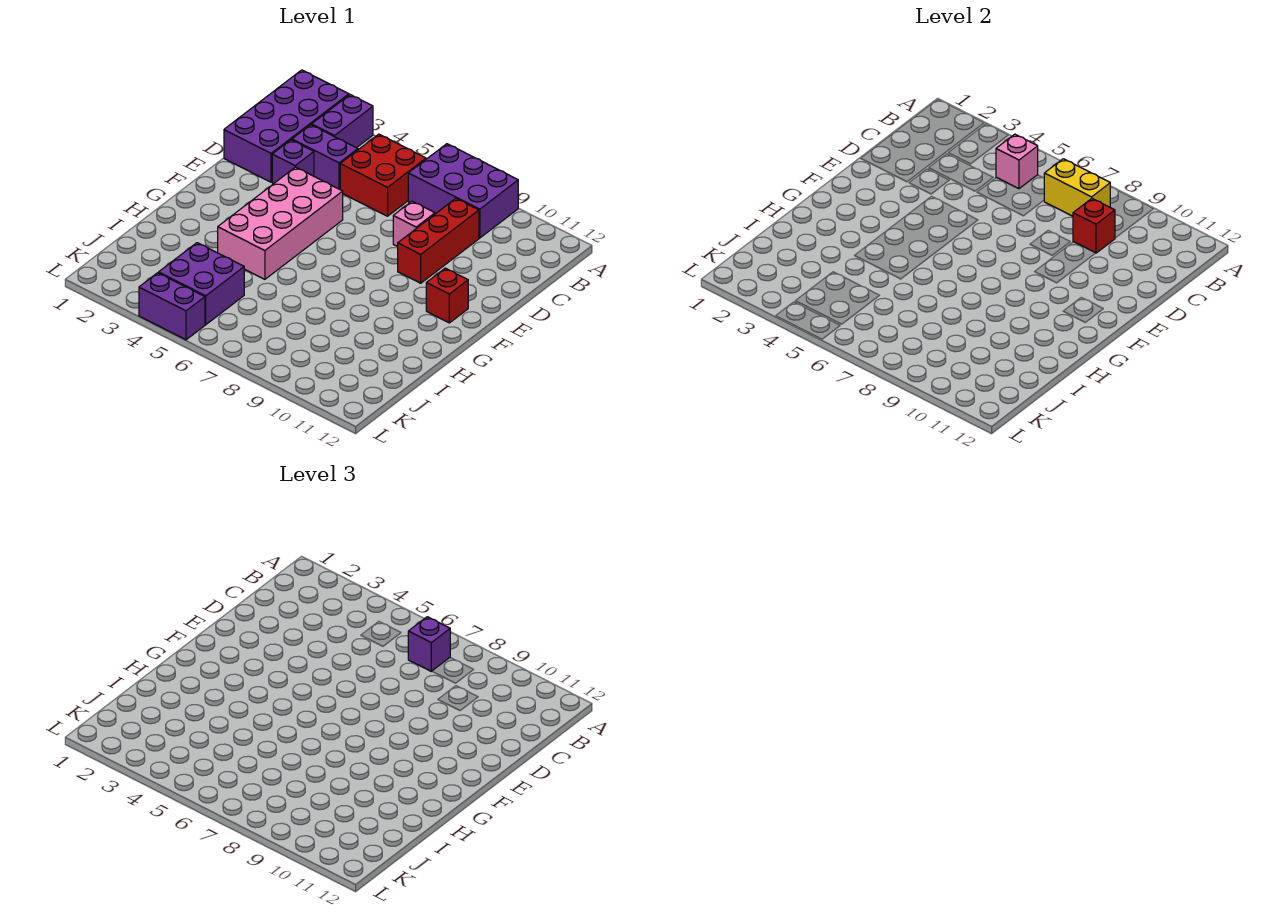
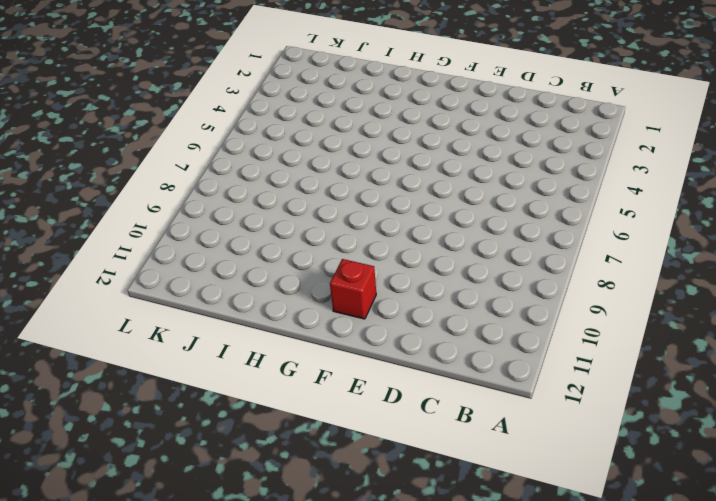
none -> purple 2x4 brick [224,70,349,182]
none -> purple 1x2 brick [312,95,373,148]
none -> purple 2x3 brick [408,144,518,238]

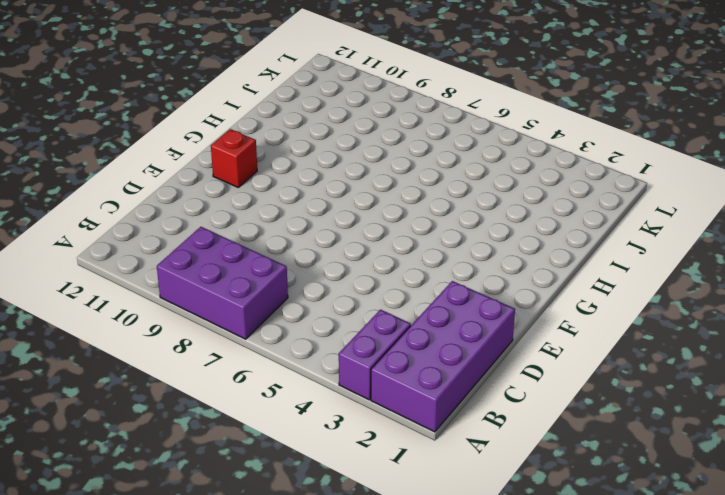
none -> red 2x2 brick [340,134,426,216]
none -> purple 1x2 brick [292,125,358,189]
none -> red 1x3 brick [398,199,479,283]

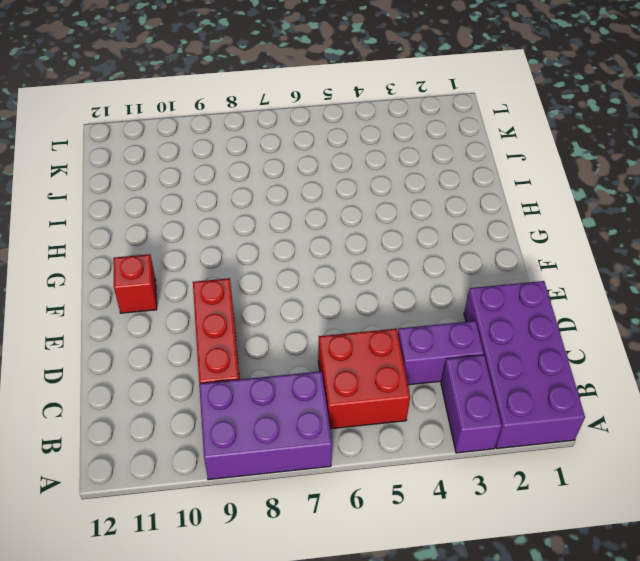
none -> purple 1x1 brick [272,140,314,184]
none -> pink 1x1 brick [393,201,435,247]
none -> pink 2x4 brick [218,167,343,279]

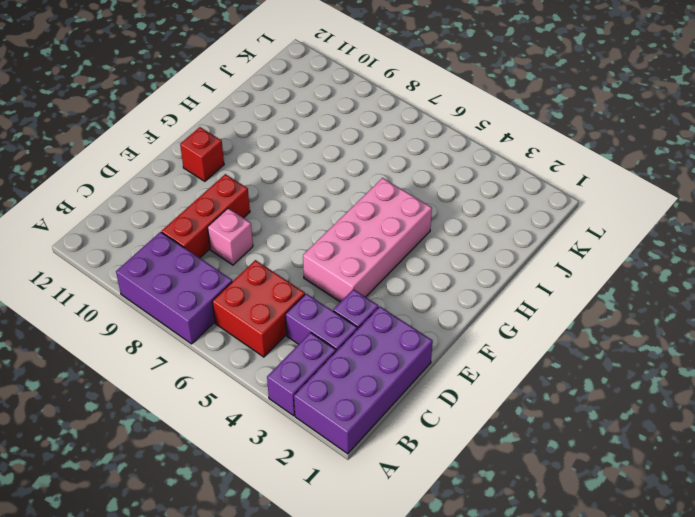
none -> purple 2x2 brick [159,243,244,325]
none -> purple 1x2 brick [139,273,205,340]
none -> pink 1x1 brick [996,134,1038,189]

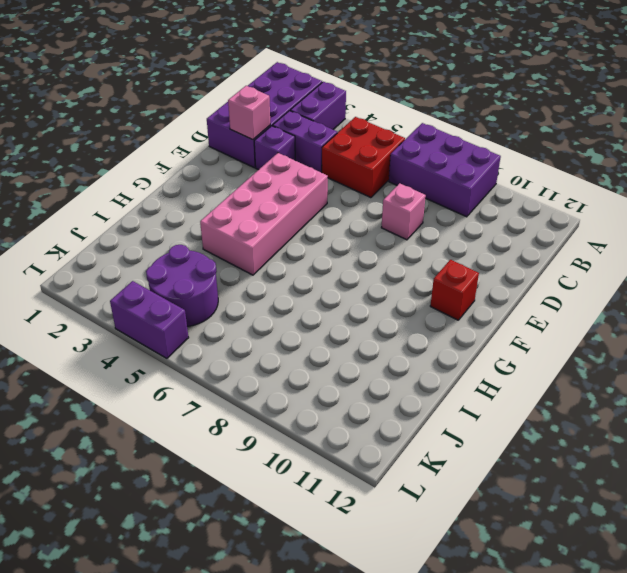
pink 1x1 brick [228,86,270,140] -> pink 1x1 brick moved to [996,134,1038,189]
purple 2x2 round brick [146,245,218,326] -> purple 2x2 brick [159,243,244,325]
none -> red 1x3 brick [398,199,479,283]
none -> yellow 1x2 brick [1044,159,1110,216]
none -> red 1x1 brick [1073,199,1115,253]

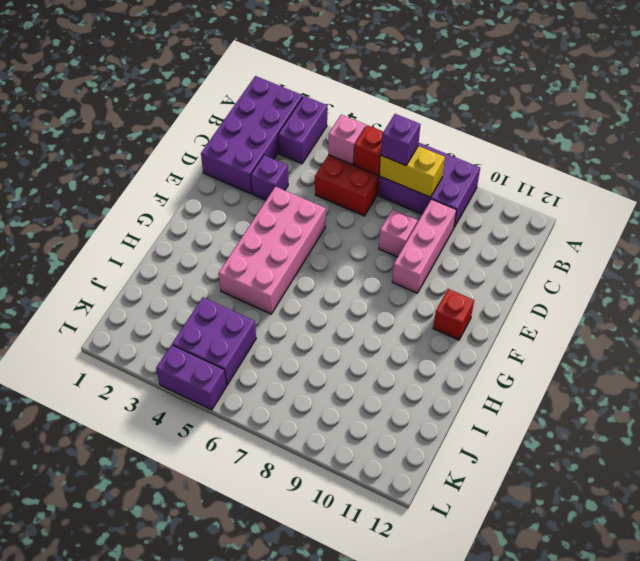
red 1x1 brick [354,125,383,175] -> red 1x1 brick moved to [1073,199,1115,253]
pink 1x3 brick [392,199,456,293] -> red 1x3 brick [398,199,479,283]
none -> purple 1x2 brick [292,125,358,189]

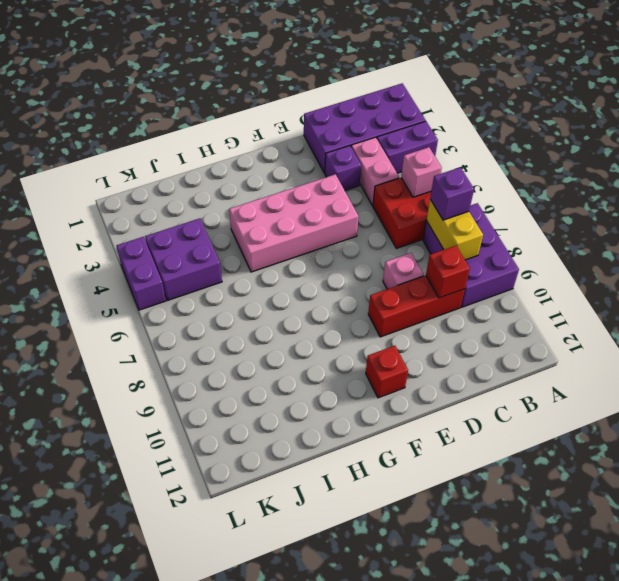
pink 1x2 brick [351,137,399,206] -> purple 1x2 brick [292,125,358,189]

